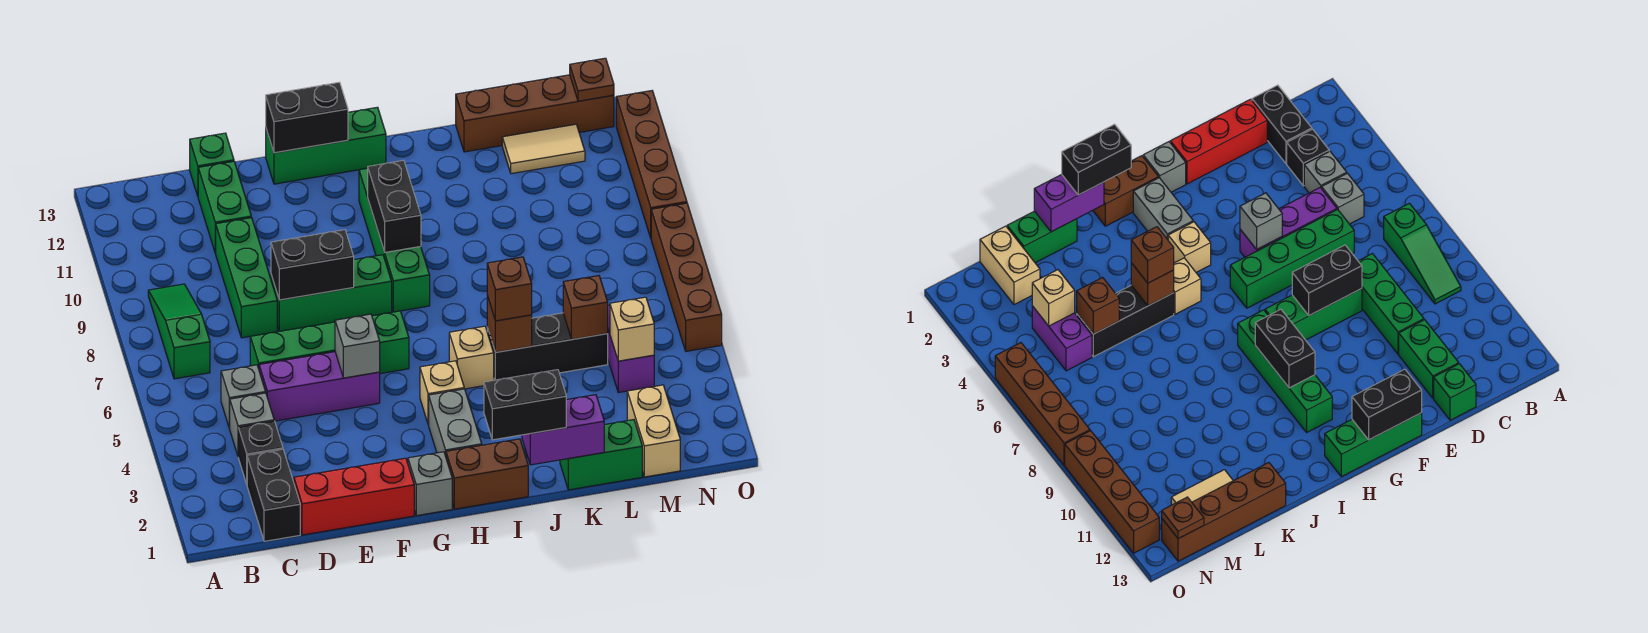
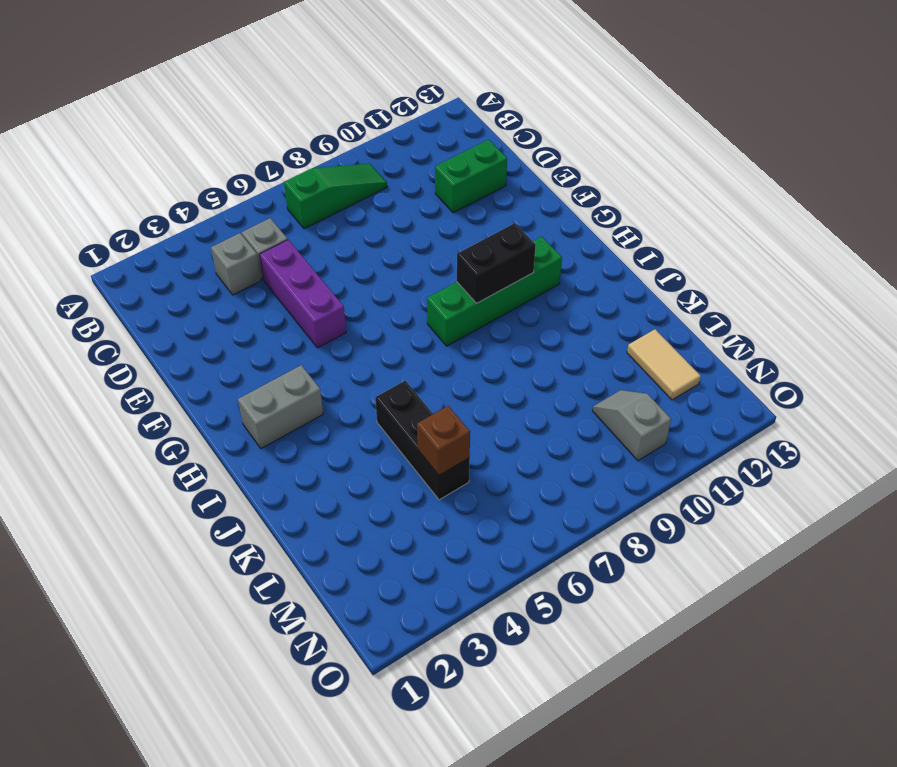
grey 1x2 slope [592,390,671,461] -> none
none -> black 1x2 brick [247,449,300,541]
none -> black 1x1 brick [238,421,283,484]
none -> red 1x3 brick [294,458,414,535]
none -> green 1x4 brick [250,311,409,374]

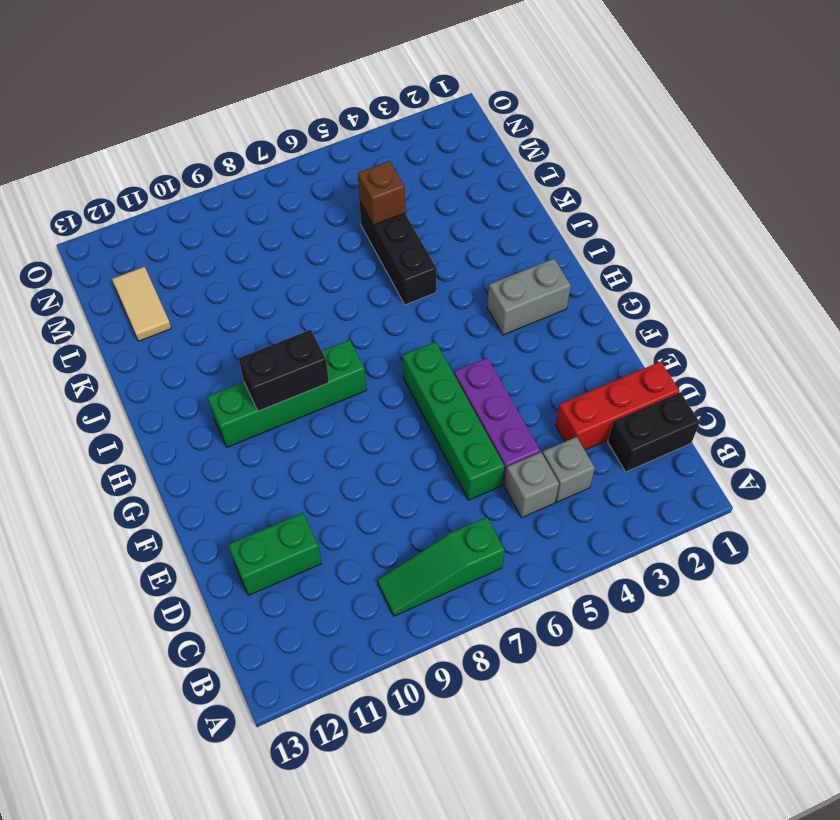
red 1x3 brick [556,361,679,450] -> red 1x3 brick turned to [294,458,414,535]
none -> black 1x1 brick [238,421,283,484]
none -> green 1x3 brick [216,218,277,338]
none -> green 1x1 brick [190,133,234,196]
none -> green 1x3 brick [271,255,392,331]

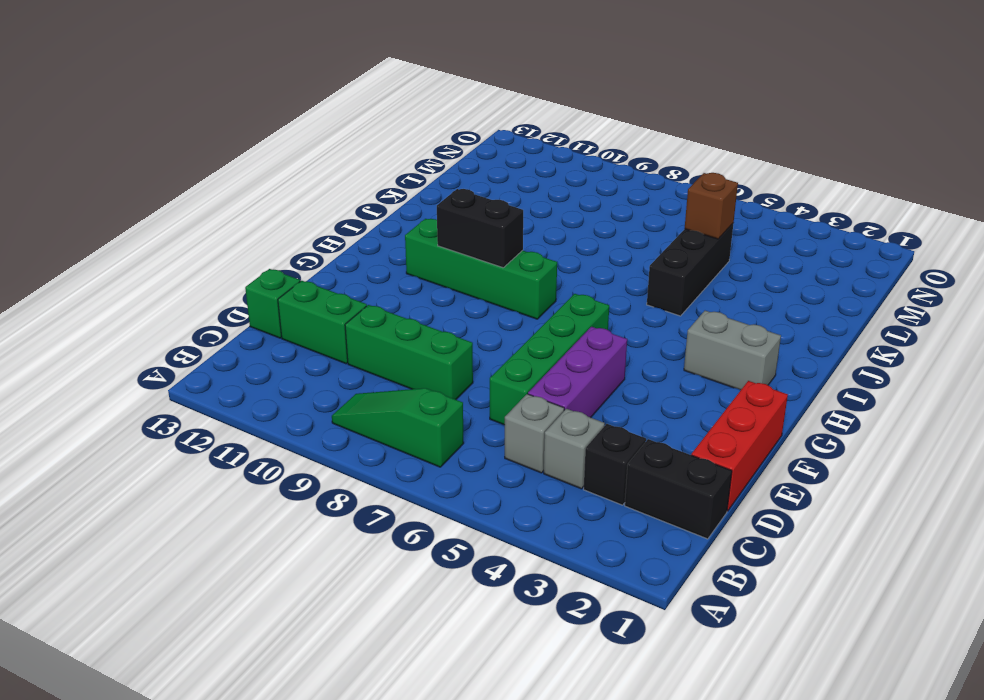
none -> green 1x3 brick [271,255,392,331]
none -> green 1x3 brick [266,107,386,184]
none -> grey 1x1 brick [408,452,452,516]
none -> brown 1x2 brick [446,439,528,509]

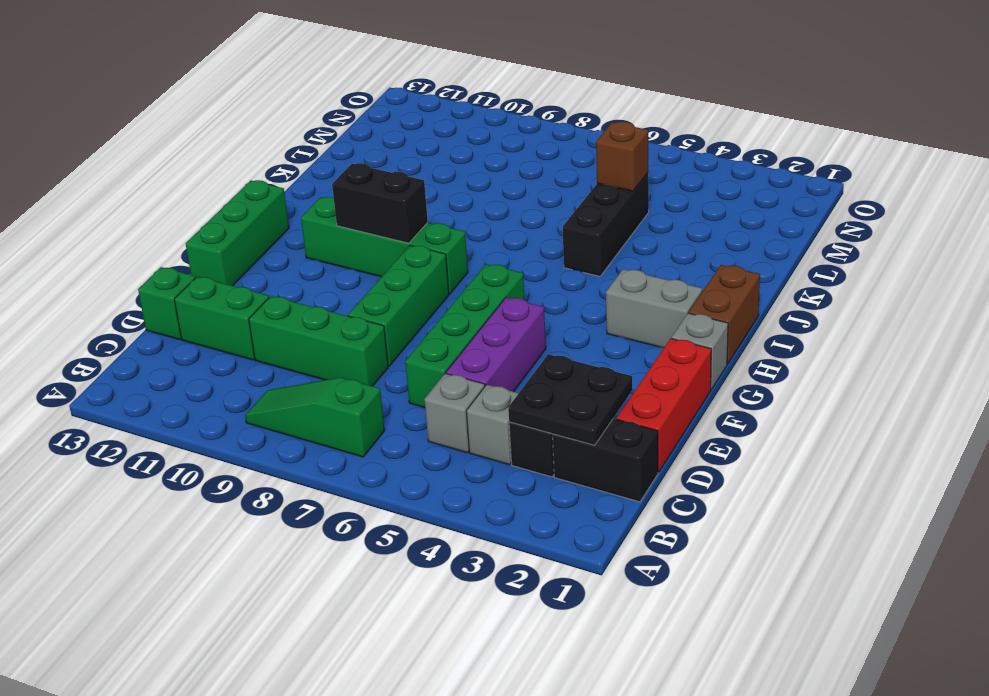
black 2x2 plate [508,354,632,445] -> none
none -> tan 1x1 brick [420,361,464,425]
none -> tan 1x1 brick [449,326,494,389]
none -> green 1x2 brick [560,420,642,490]
none -> brown 1x4 brick [456,75,614,152]

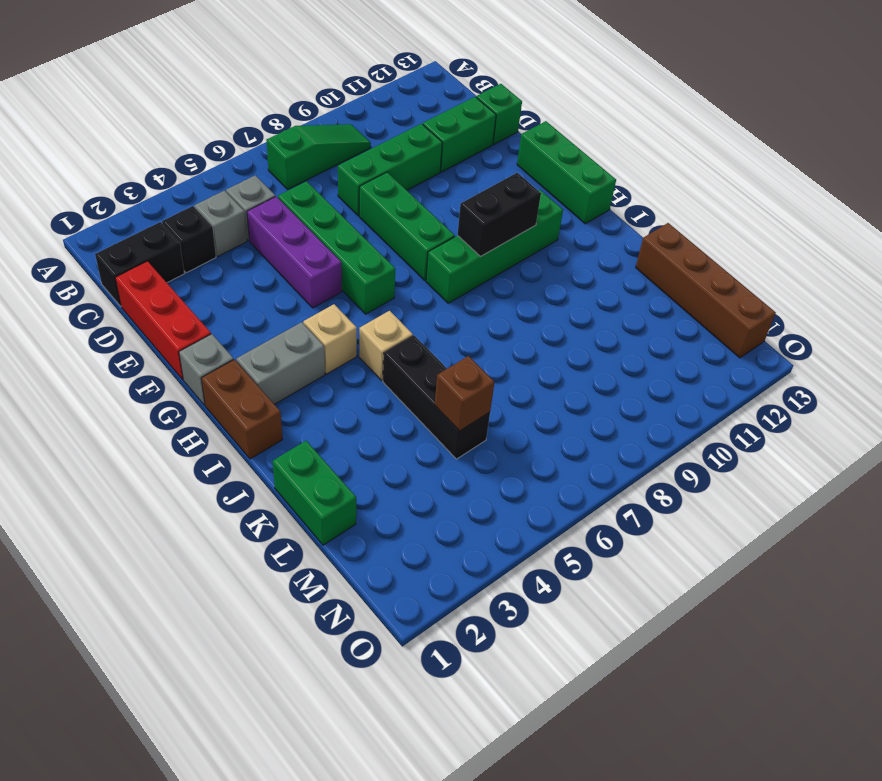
none -> tan 1x2 tile [502,124,585,174]
none -> tan 1x2 brick [627,385,680,477]
none -> purple 1x2 brick [607,305,654,393]
none -> brown 1x4 brick [651,203,722,351]

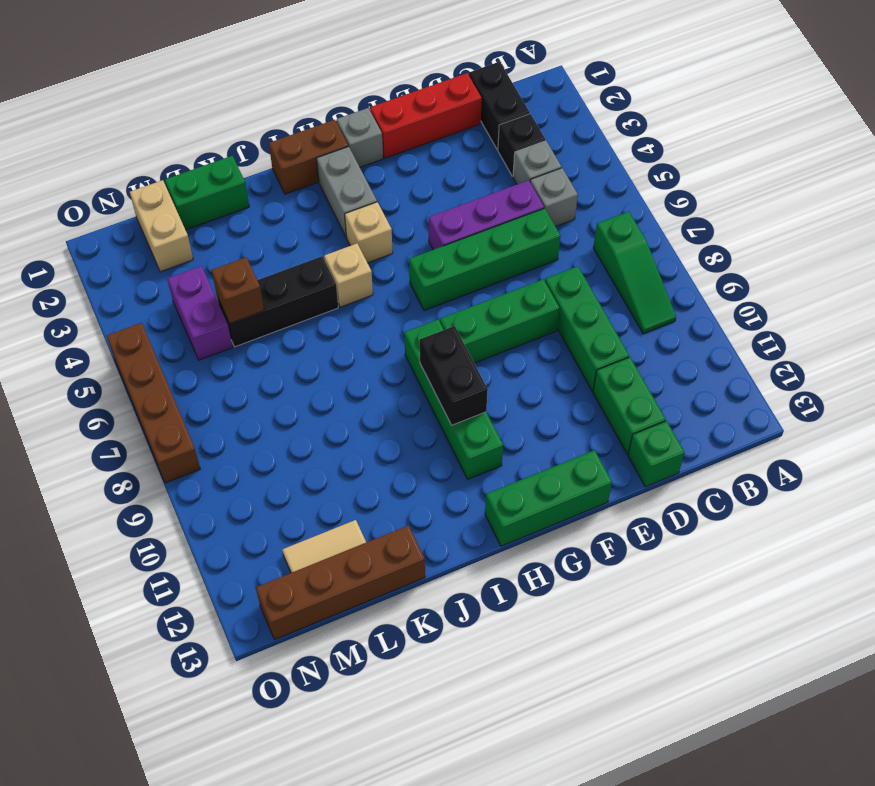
none -> brown 1x4 brick [616,91,687,238]
none -> black 1x2 brick [271,230,354,300]
none -> grey 1x1 brick [335,314,380,378]
none -> black 1x2 brick [266,82,348,153]

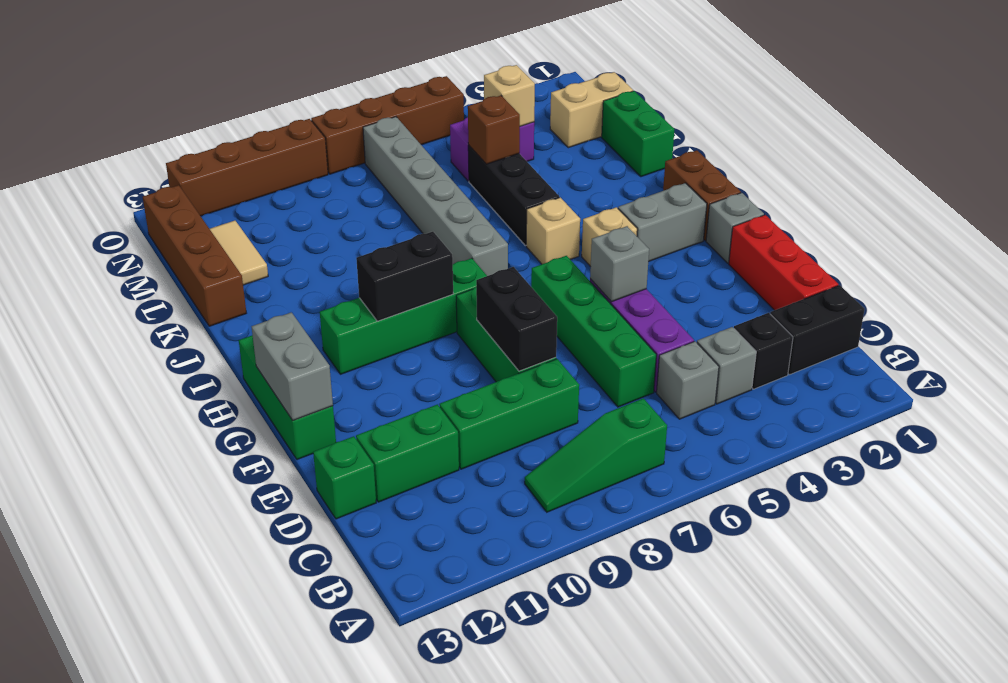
grey 1x2 brick [252,312,333,420] -> black 1x2 brick [266,82,348,153]
grey 1x6 brick [363,117,508,276] -> none
none -> purple 1x2 brick [522,395,604,465]
none -> brown 1x1 brick [487,296,532,352]
none -> brown 1x1 plate [570,58,614,101]
none -> black 1x2 brick [484,370,566,440]

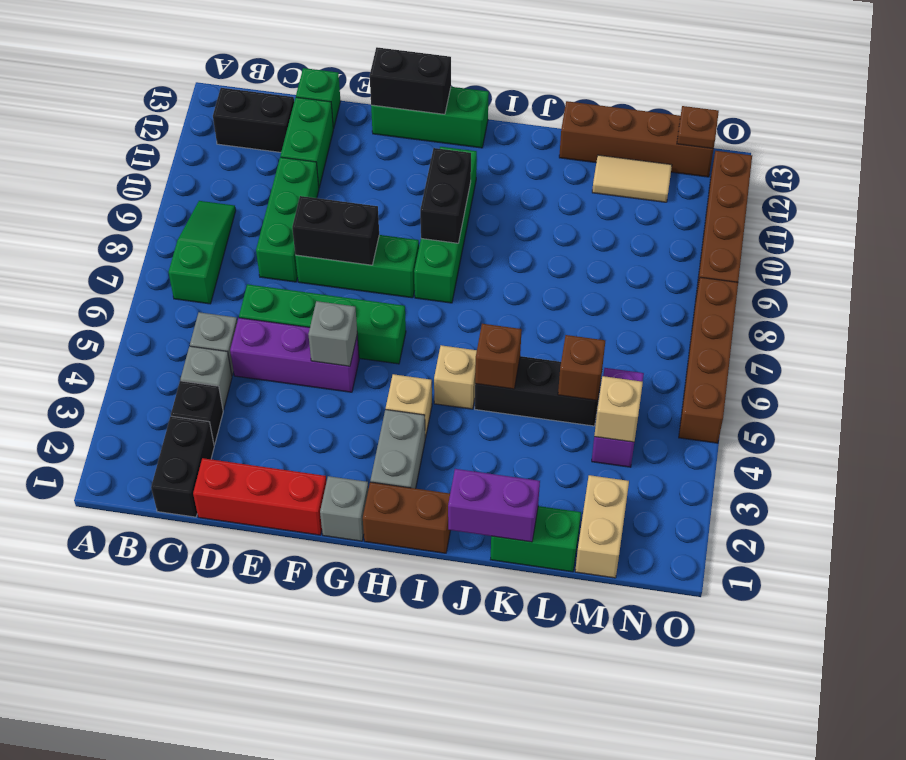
black 1x2 brick [213,88,294,152] -> black 1x2 brick moved to [484,370,566,440]
none -> brown 1x1 brick [487,257,532,321]

